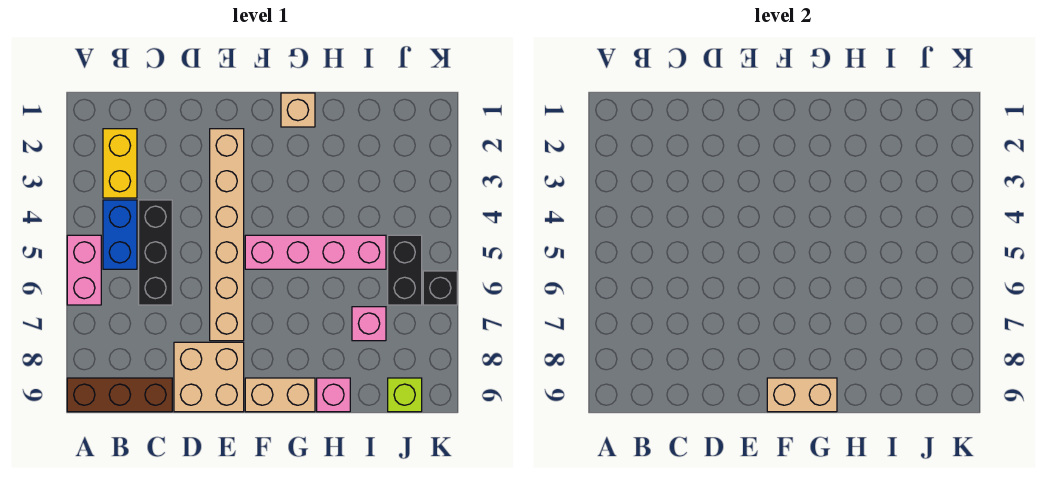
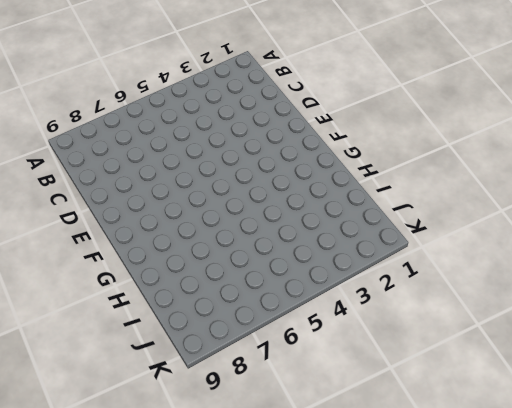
none -> pink 1x2 brick [67,235,101,305]
none -> brown 1x3 brick [67,378,172,412]
none -> yellow 1x2 brick [103,129,137,198]

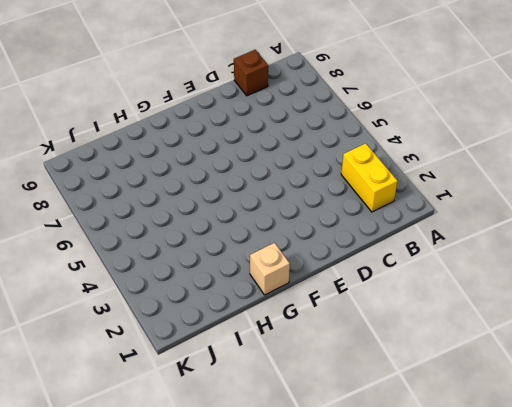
brown 1x1 brick [234,50,268,96] -> brown 1x3 brick [67,378,172,412]
none -> pink 1x2 brick [67,235,101,305]
none -> blue 1x2 brick [103,200,137,269]
none -> black 1x3 brick [139,200,172,305]

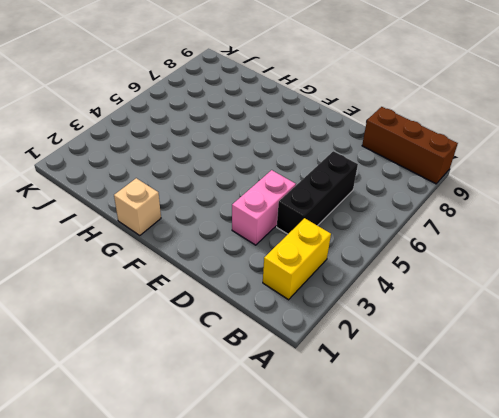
pink 1x2 brick [232,170,296,245] -> pink 1x2 brick moved to [67,235,101,305]
none -> blue 1x2 brick [103,200,137,269]
none -> tan 2x2 brick [174,342,244,412]
none -> tan 1x6 brick [210,129,244,341]

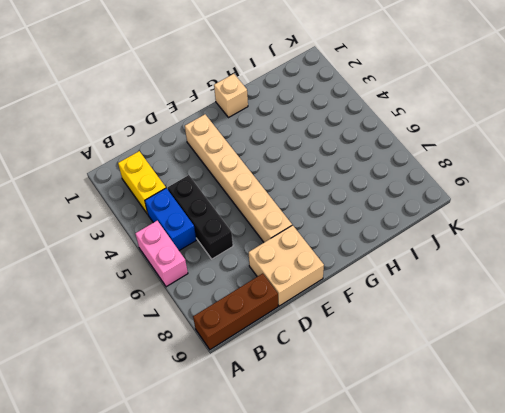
none -> pink 1x4 brick [245,235,386,269]
none -> tan 1x2 brick [245,378,315,412]
none -> pink 1x1 brick [317,378,350,412]

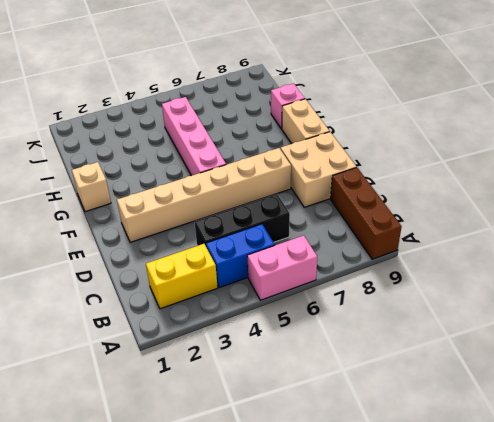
none -> pink 1x1 brick [352,307,386,341]
none -> black 1x2 brick [388,235,422,305]
none -> lime 1x1 brick [388,378,422,412]

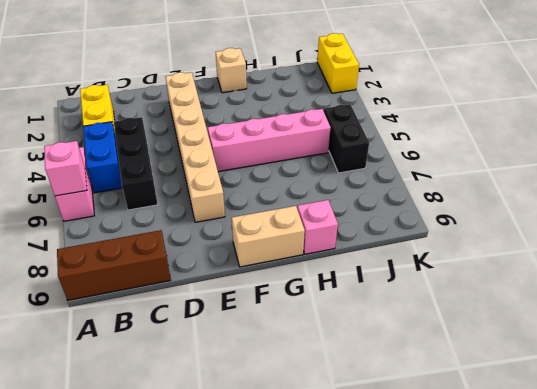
pink 1x1 brick [44,141,87,196] -> pink 1x1 brick moved to [352,307,386,341]
yellow 1x2 brick [317,33,359,93] -> none
none -> tan 2x2 brick [174,342,244,412]
none -> lime 1x1 brick [388,378,422,412]
none -> black 1x1 brick [423,271,457,305]

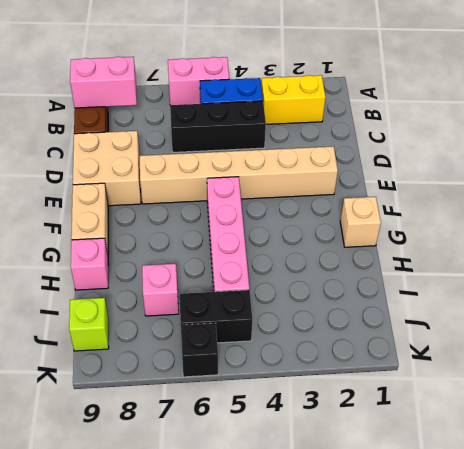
pink 1x2 brick [70,57,137,108] -> none
none -> tan 1x2 brick [767,378,837,412]

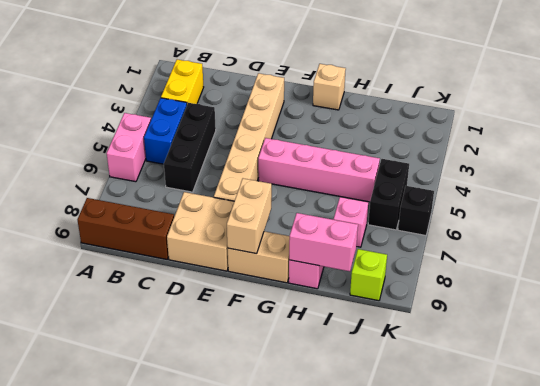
tan 1x2 brick [227,178,272,254] -> tan 1x2 brick turned to [767,378,837,412]
pink 1x2 brick [289,213,358,271] -> none

